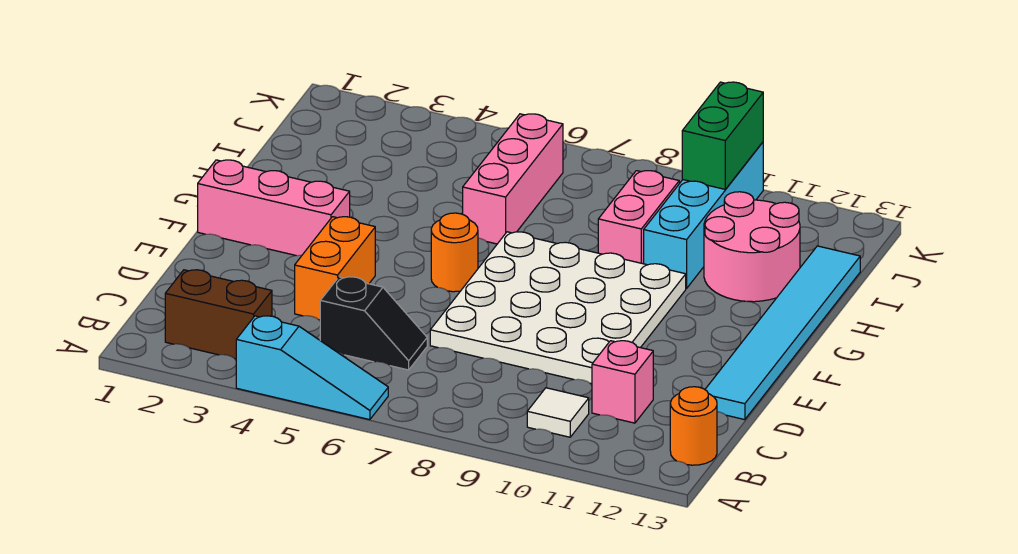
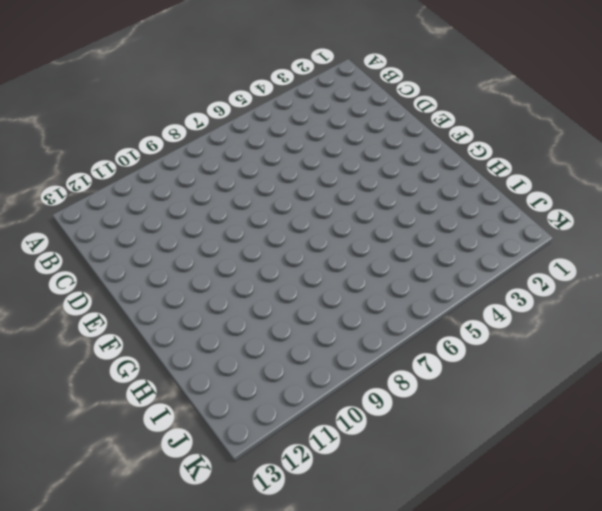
none -> cyan 1x3 slope [236,316,388,420]
none -> brown 1x2 brick [165,270,272,359]
none -> white 1x1 tile [527,388,589,437]

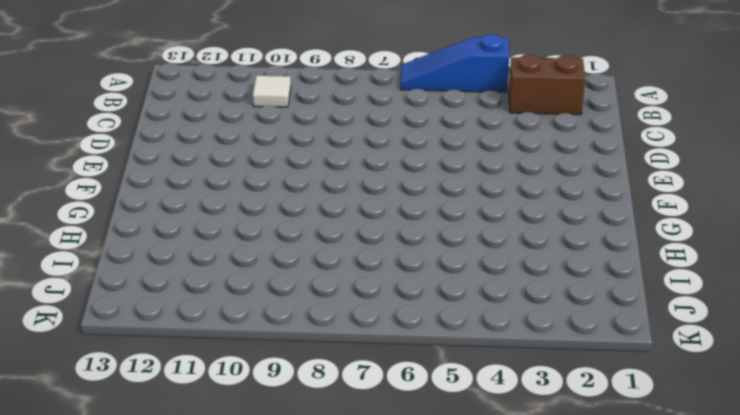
blue 1x3 slope [400,34,509,93] -> cyan 1x3 slope [236,316,388,420]
none -> orange 1x1 round brick [670,387,717,465]
none -> black 1x2 slope [320,277,427,370]
none -> pink 1x1 brick [592,341,653,423]

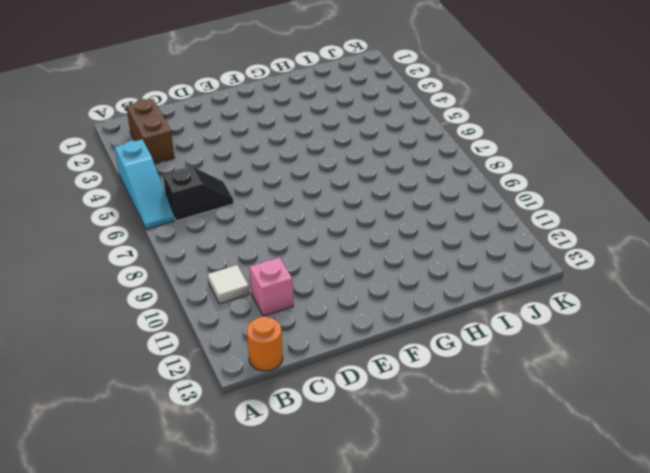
black 1x2 slope [163,167,234,221] -> black 1x2 slope turned to [320,277,427,370]
none -> orange 1x2 brick [295,217,375,320]
none -> white 4x4 plate [430,232,686,384]
none -> cyan 1x6 tile [705,246,860,420]

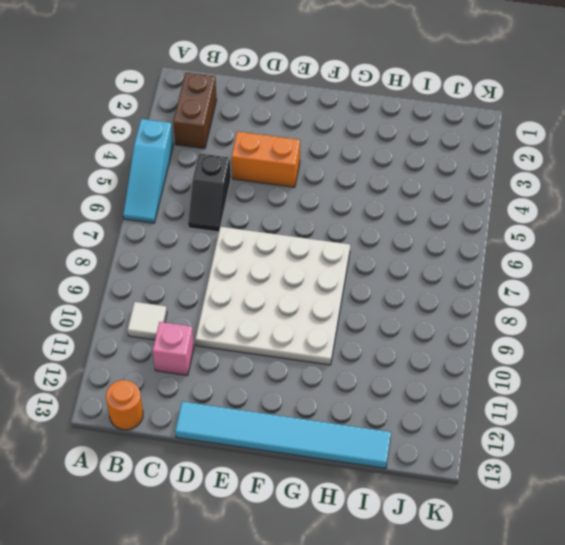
none -> pink 1x3 brick [198,160,350,256]
none -> orange 1x1 round brick [431,213,478,292]
none -> pink 1x3 brick [463,114,563,244]

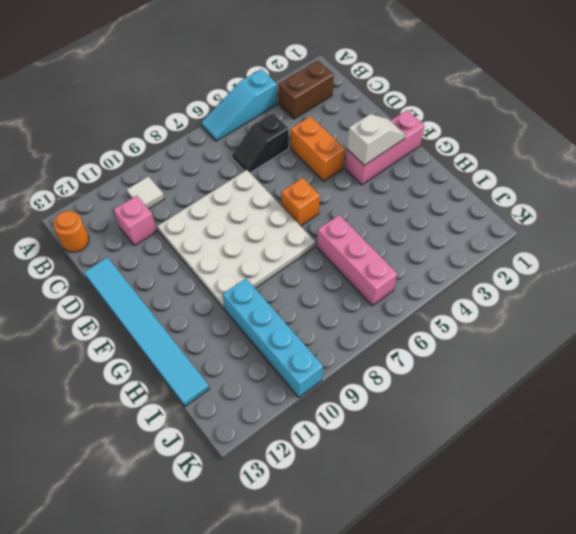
white 1x2 slope [347,114,405,165] -> none
orange 1x1 brick [282,178,320,226] -> orange 1x1 round brick [431,213,478,292]
none -> pink 1x2 brick [598,171,679,264]
none -> pink 2x2 round brick [704,192,800,302]
none -> green 1x2 brick [682,82,763,189]

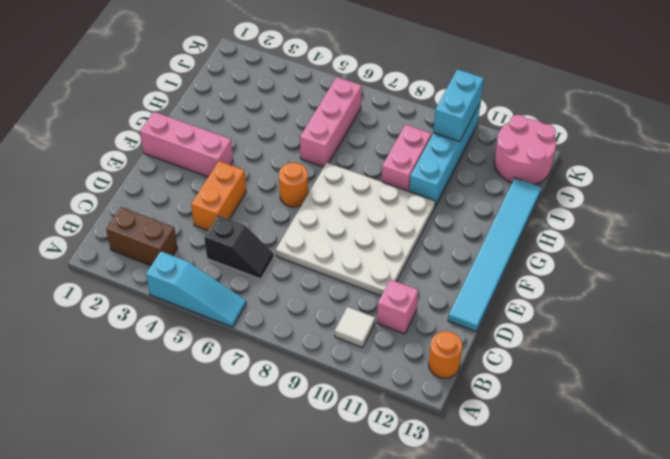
cyan 1x2 brick [433,69,484,142] -> green 1x2 brick [682,82,763,189]
pink 2x2 round brick [494,115,556,184] -> pink 2x2 round brick moved to [704,192,800,302]

